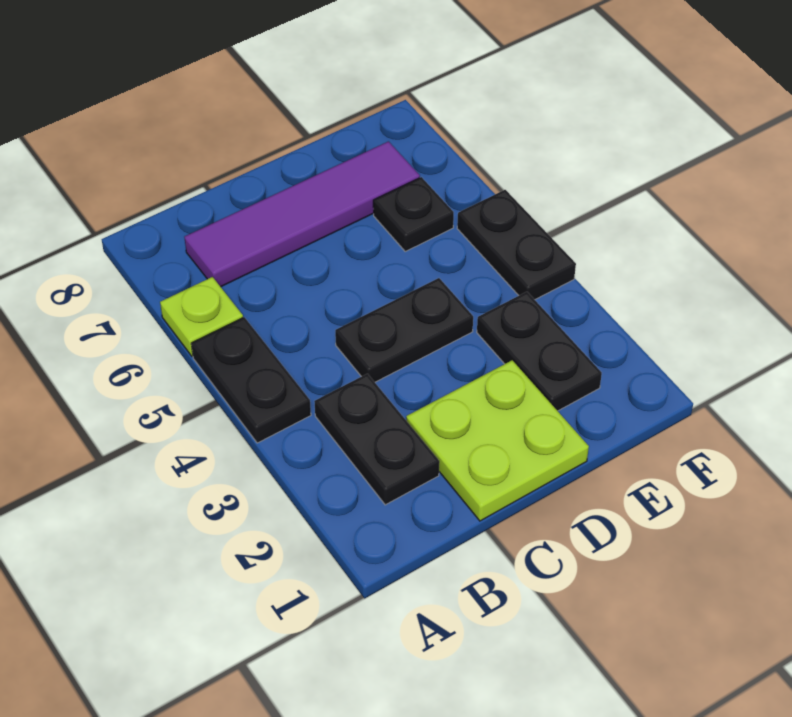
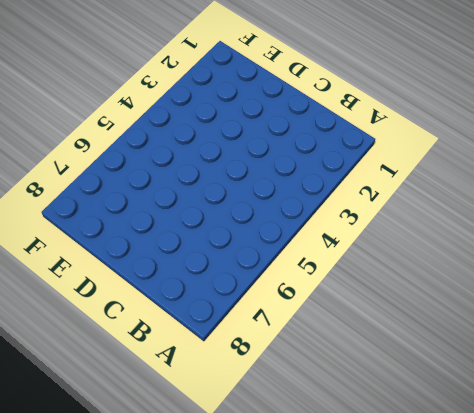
none -> black 1x2 plate [191,317,311,443]
none -> lime 1x1 plate [160,277,243,356]

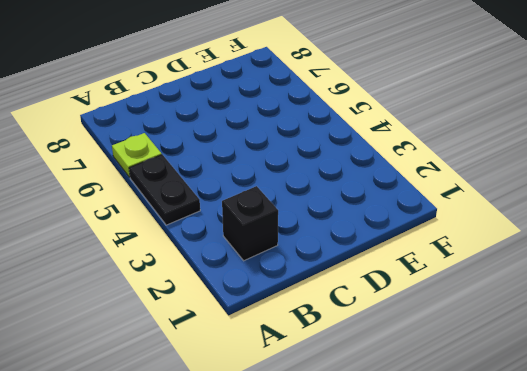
black 1x1 brick [222,186,278,261] -> black 1x2 plate [314,374,439,505]
none -> purple 1x4 tile [184,141,420,287]
none -> lime 2x2 plate [406,360,589,521]

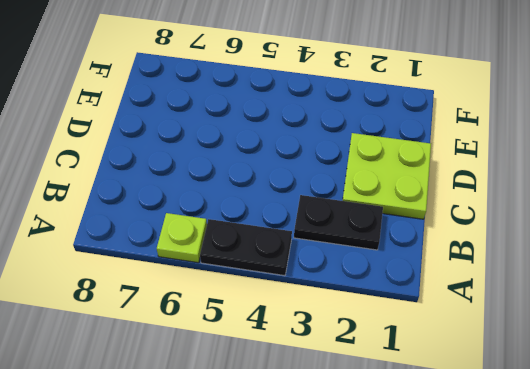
none -> purple 1x4 tile [184,141,420,287]
none -> black 1x2 plate [335,278,473,382]

